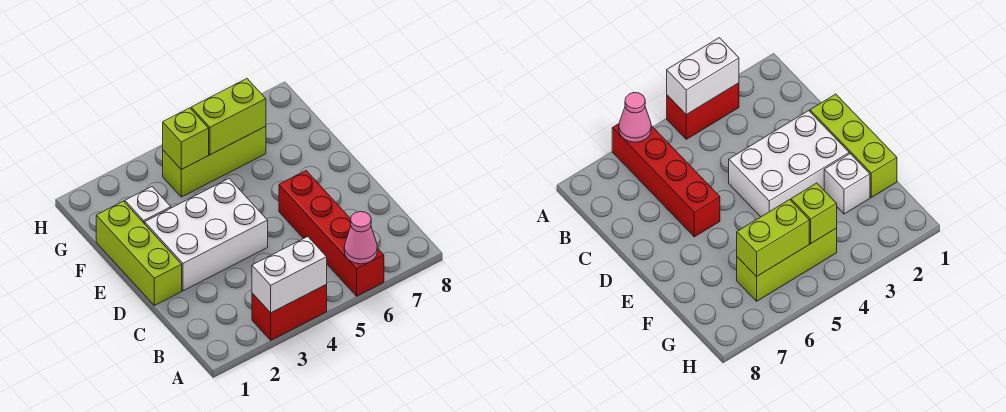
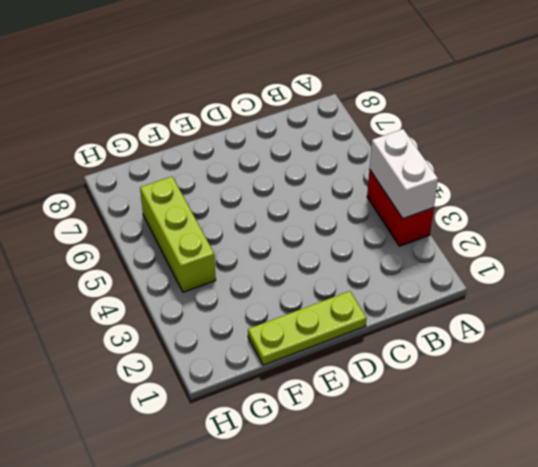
lime 1x3 plate [248,291,366,365] -> lime 1x3 brick [96,201,182,305]
none -> red 1x4 brick [279,171,384,296]
none -> white 2x3 brick [145,179,268,291]

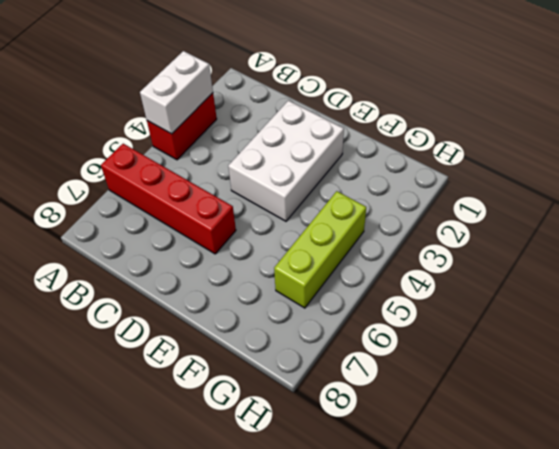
none -> lime 1x3 brick [96,201,182,305]
none -> white 1x1 brick [125,187,171,224]

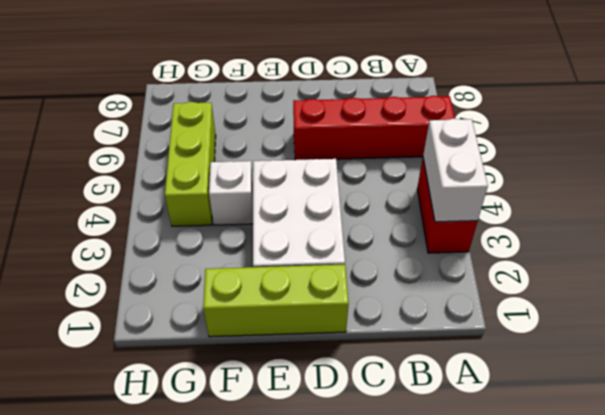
white 1x1 brick [209,161,253,225] -> white 1x1 brick moved to [125,187,171,224]
none -> pink 1x1 cone [344,212,377,264]
none -> lime 1x1 brick [163,108,209,169]

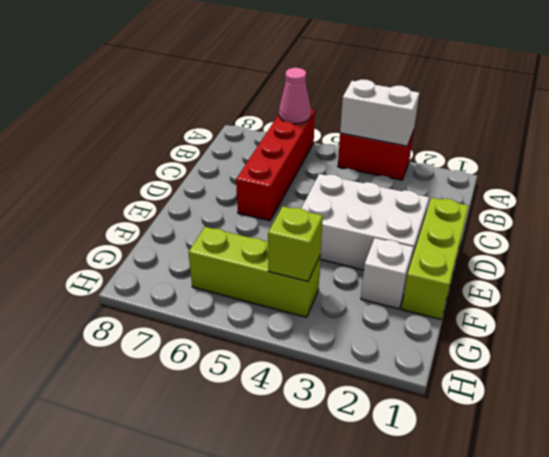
none -> lime 1x2 brick [191,79,266,155]

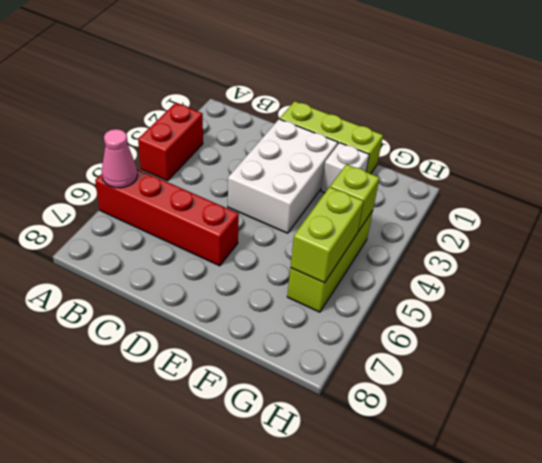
none -> white 1x2 brick [252,237,327,313]

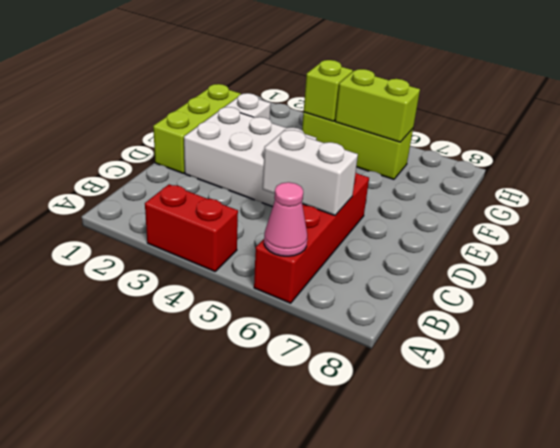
white 1x2 brick [263,130,358,215] -> white 1x2 brick moved to [252,237,327,313]

